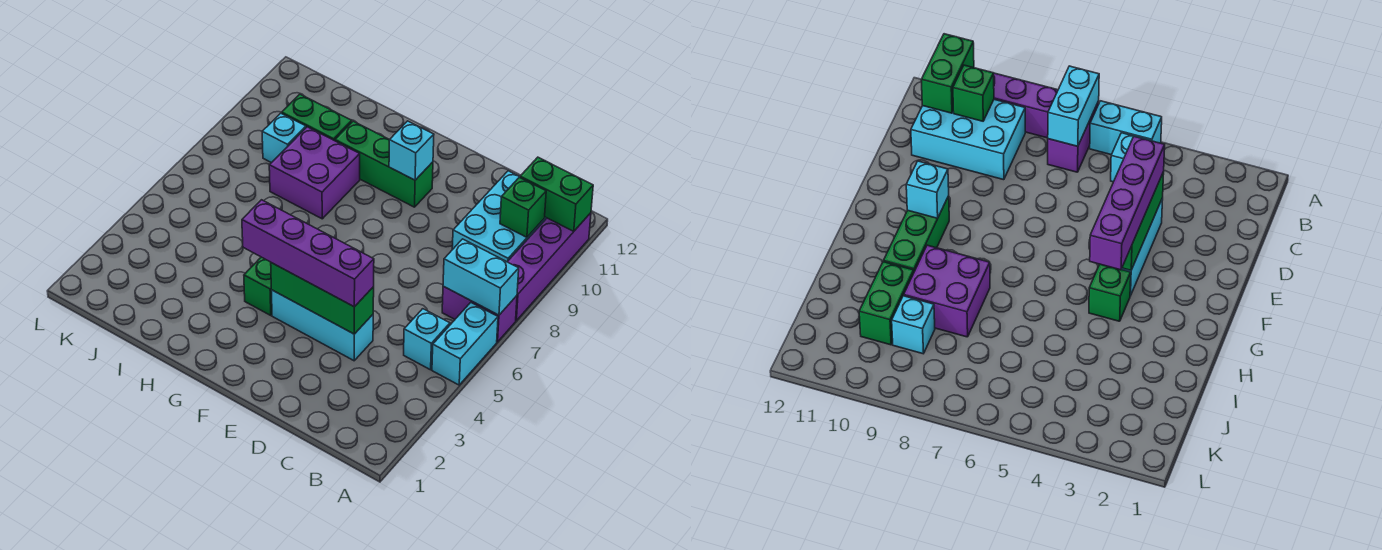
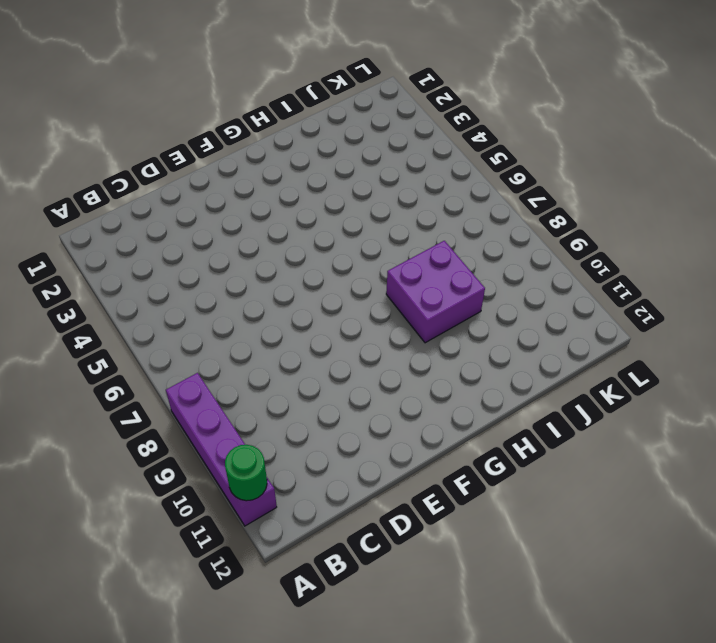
green 1x1 round brick [225,445,267,501] -> green 1x2 brick [520,157,593,231]
none -> cyan 1x2 brick [432,303,498,385]
none -> purple 1x2 brick [442,286,517,342]
none -> cyan 1x1 brick [404,309,450,370]

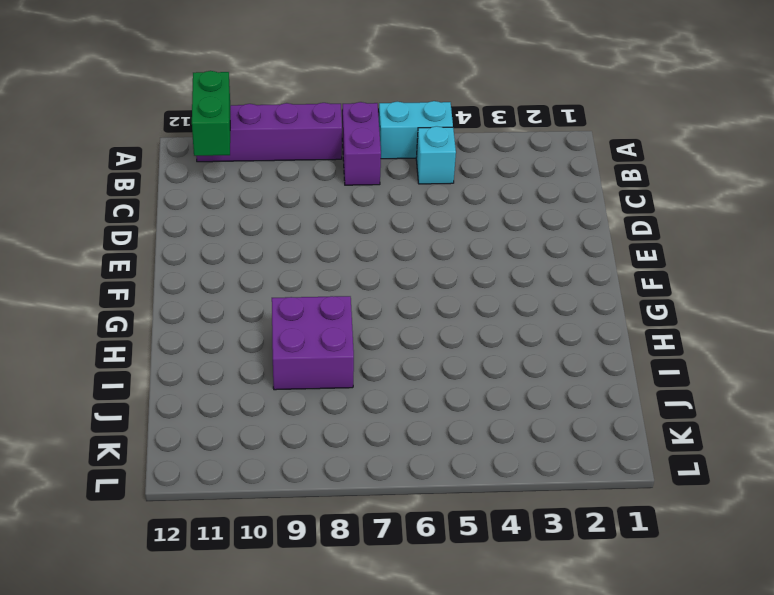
none -> cyan 2x3 brick [452,171,546,262]
none -> cyan 1x3 brick [271,290,373,361]
none -> green 1x3 brick [335,121,433,207]

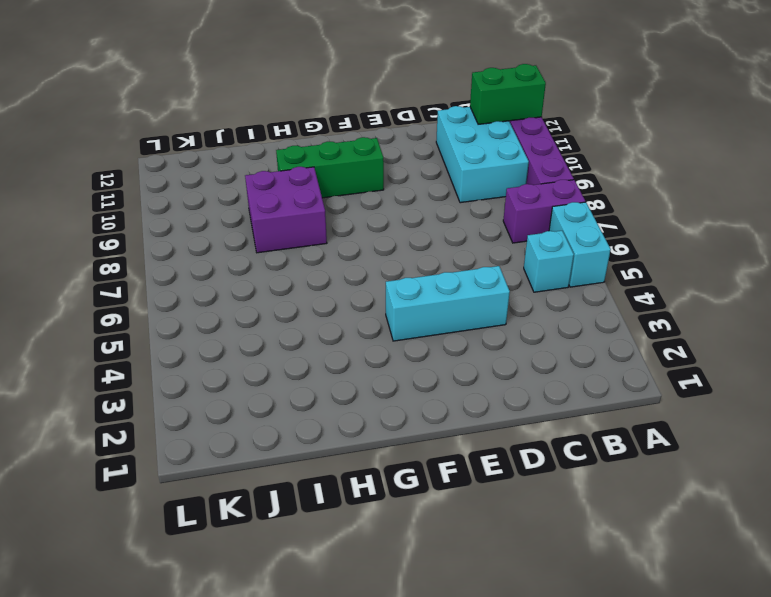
none -> green 1x1 brick [244,257,272,315]
none -> green 1x2 brick [282,94,352,141]
none -> cyan 1x1 brick [262,113,306,163]

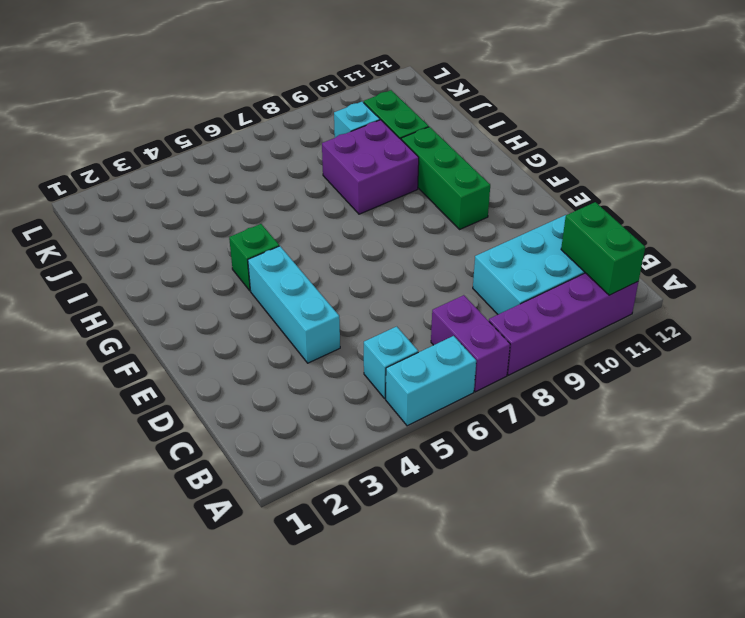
none -> cyan 1x2 brick [443,239,519,315]
none -> green 1x1 brick [500,177,546,237]
none -> green 1x3 brick [271,263,374,334]

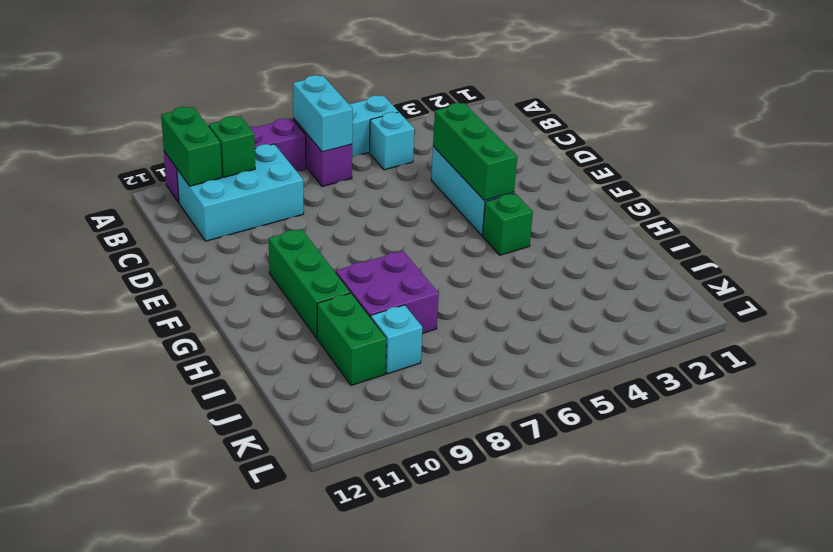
none -> cyan 1x1 brick [389,121,434,180]
none -> purple 1x4 brick [242,200,374,307]

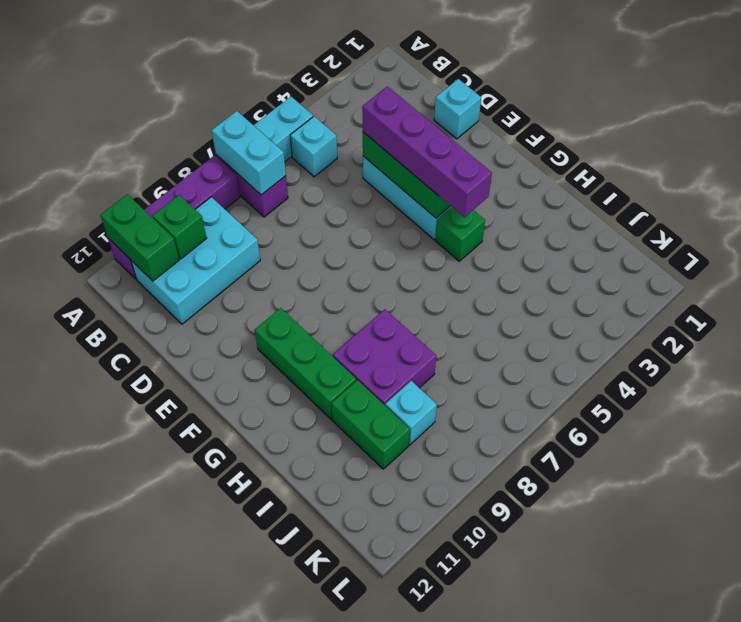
cyan 1x1 brick [434,79,481,139] -> cyan 1x1 brick moved to [389,121,434,180]

